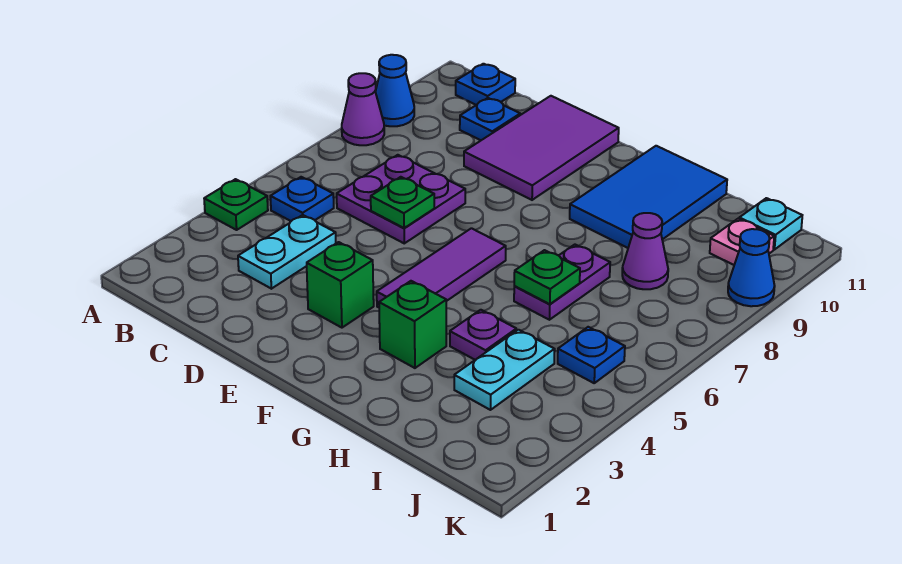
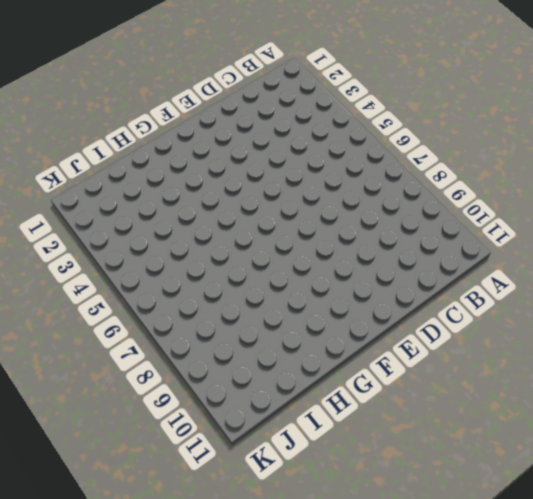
none -> green 1x1 plate [204,179,268,230]
none -> purple 1x1 cone [342,73,384,145]
none -> blue 1x1 cone [375,55,414,126]

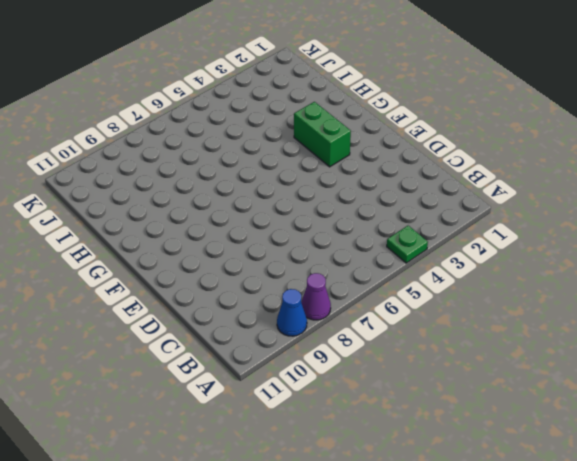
green 1x2 brick [294,102,351,167] -> green 1x1 brick [379,281,446,368]
none -> blue 1x1 plate [270,177,334,221]
none -> blue 1x1 plate [456,64,515,105]
none -> cyan 1x2 plate [238,215,336,289]

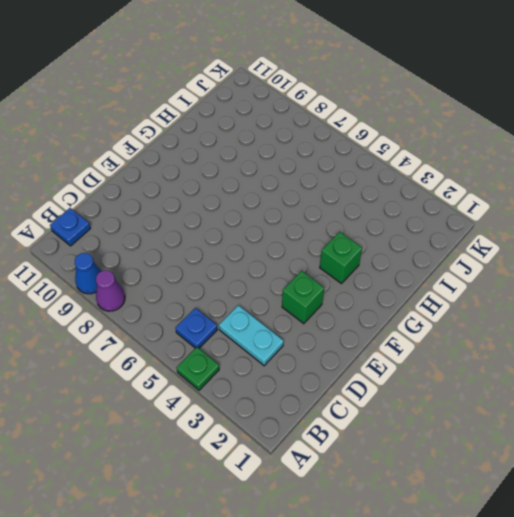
none -> purple 2x2 plate [337,155,465,243]
none -> blue 1x1 plate [460,98,520,140]
none -> purple 2x3 tile [464,96,619,200]

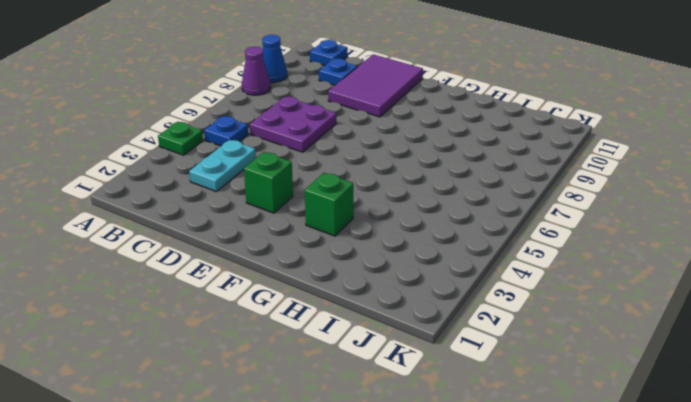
none -> purple 1x3 tile [377,228,506,307]
none -> blue 2x3 tile [570,146,727,248]
none -> purple 1x1 plate [450,310,516,360]

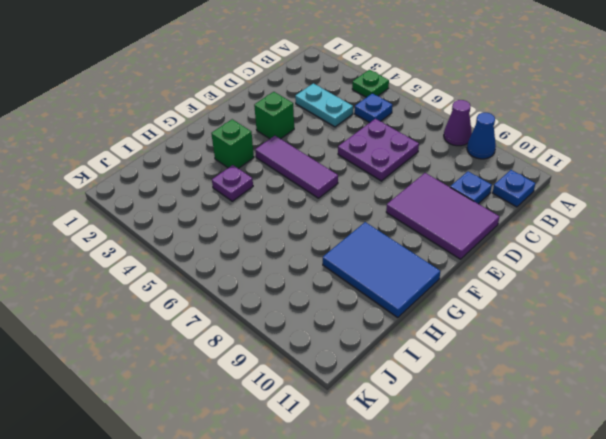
none -> purple 1x2 plate [514,245,610,320]
none -> cyan 1x2 plate [454,330,555,410]
none -> purple 1x1 cone [622,213,668,289]

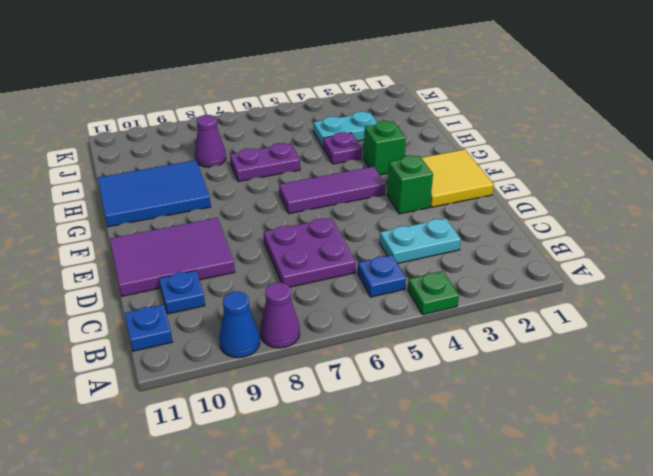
yellow 2x2 tile [421,149,494,207] -> none
none -> blue 1x1 plate [558,327,625,383]
none -> pink 1x1 plate [710,219,774,265]
none -> cyan 1x1 plate [739,198,802,250]

